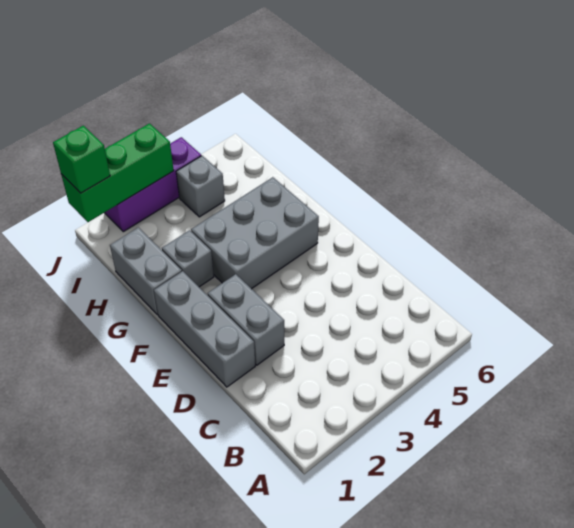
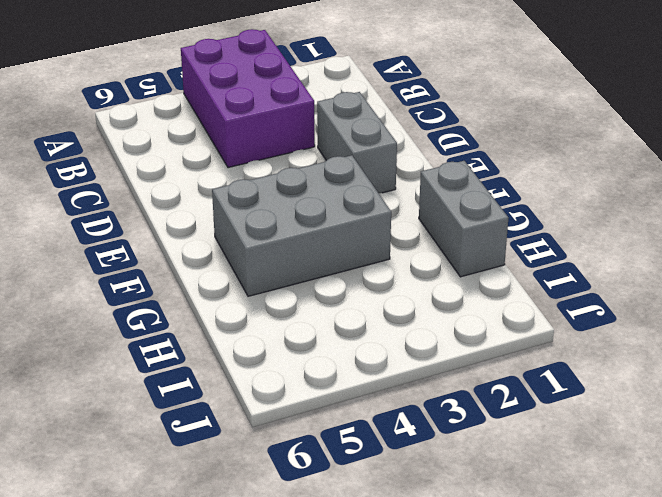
purple 2x3 brick [181,29,315,168] -> none
none -> grey 1x3 brick [154,271,255,387]
none -> grey 1x1 brick [162,230,214,287]

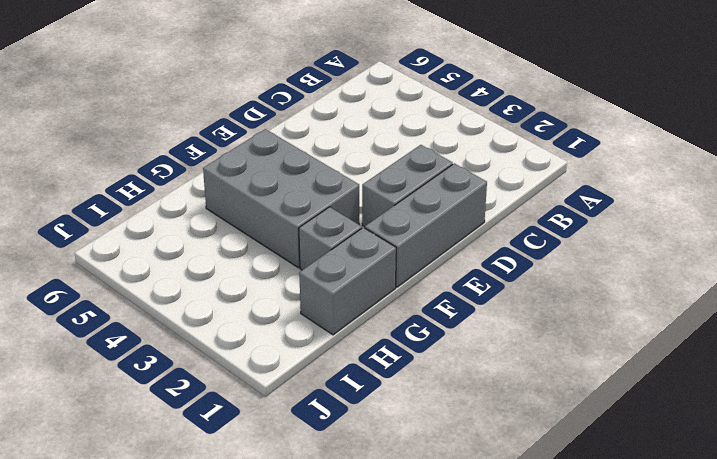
none -> grey 1x1 brick [176,156,225,217]
none -> purple 1x3 brick [105,137,201,232]

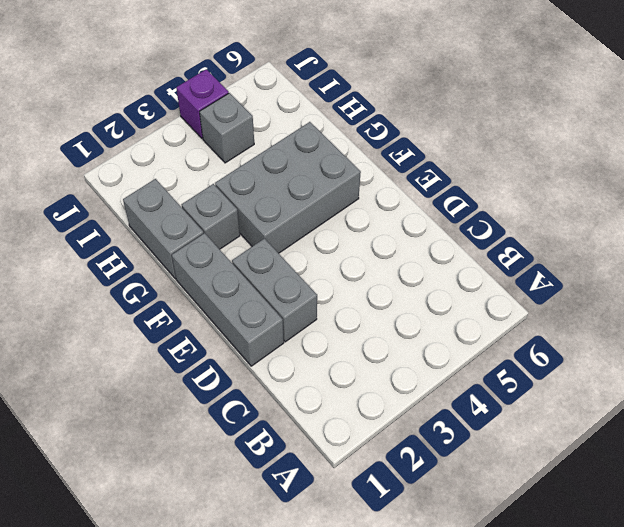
purple 1x1 brick [176,69,229,139] -> purple 1x3 brick [105,137,201,232]
none -> green 1x3 brick [61,124,174,222]
none -> green 1x1 brick [53,126,110,193]

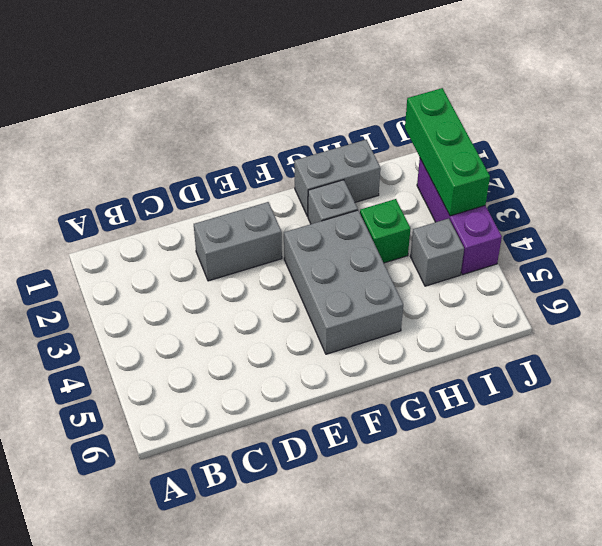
green 1x1 brick [360,199,410,263] -> green 1x1 brick moved to [53,126,110,193]
none -> grey 1x3 brick [154,271,255,387]

